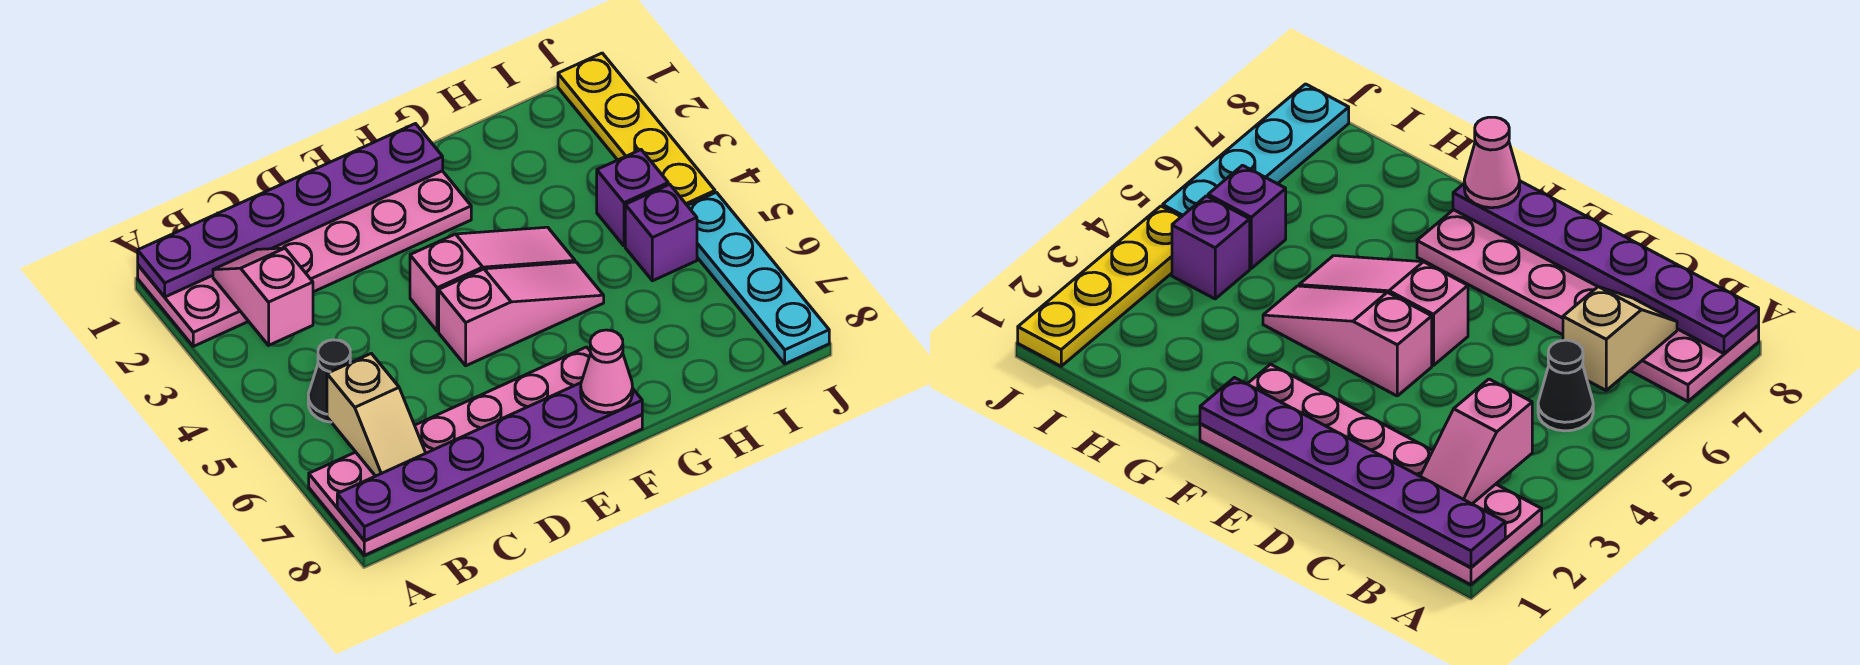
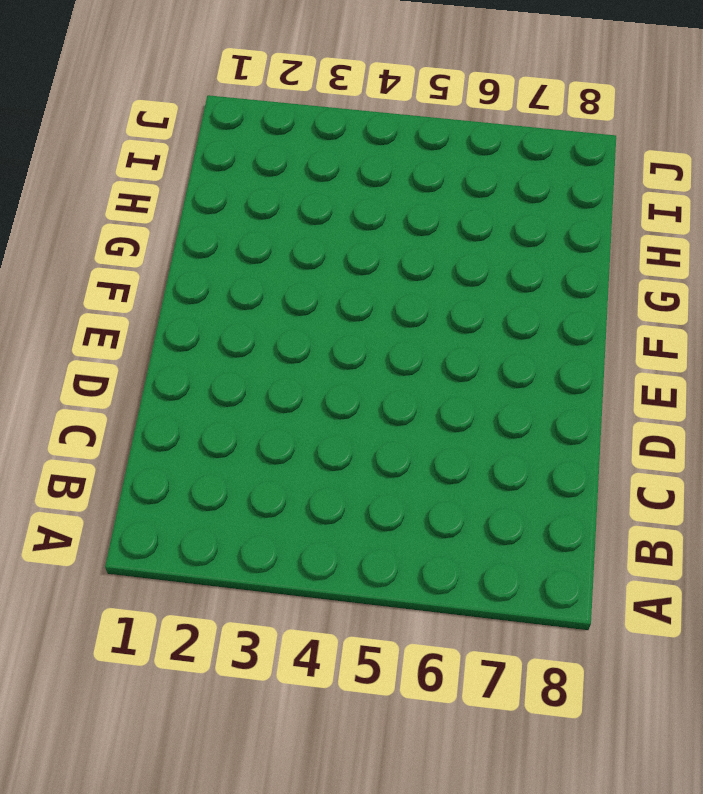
none -> pink 2x6 plate [138,171,471,346]
none -> pink 2x6 plate [309,347,642,555]
none -> black 1x1 cone [308,340,350,422]

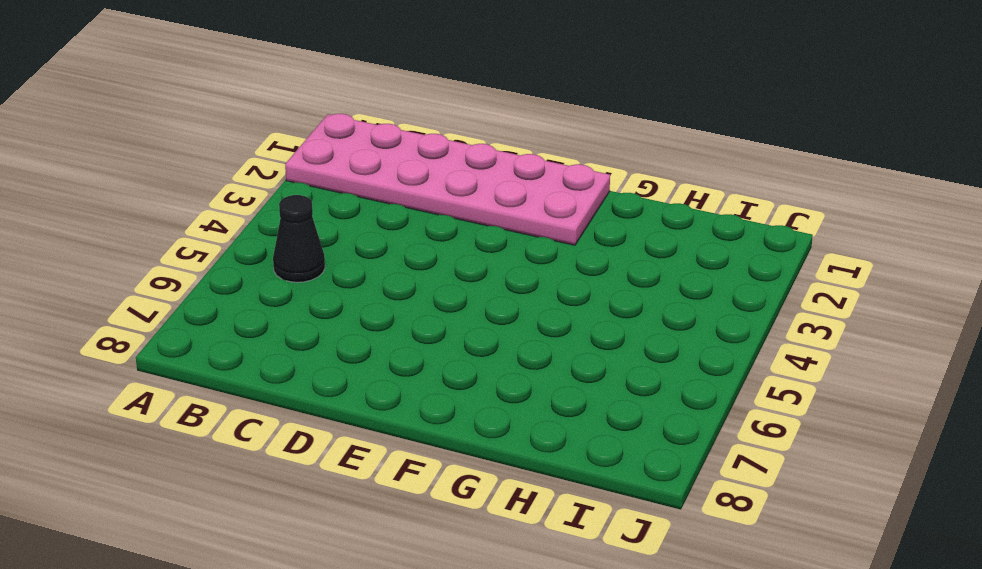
none -> pink 2x6 plate [309,347,642,555]
none -> pink 1x3 slope [410,227,575,331]
none -> pink 1x3 slope [439,262,604,366]

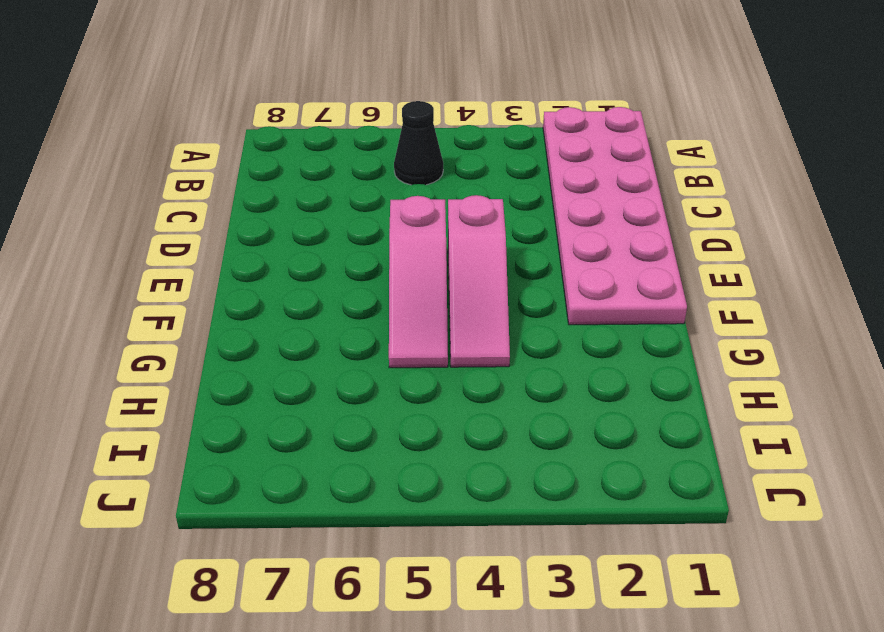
none -> pink 2x6 plate [309,347,642,555]
none -> purple 1x1 brick [597,150,668,246]
none -> purple 1x1 brick [625,184,697,281]

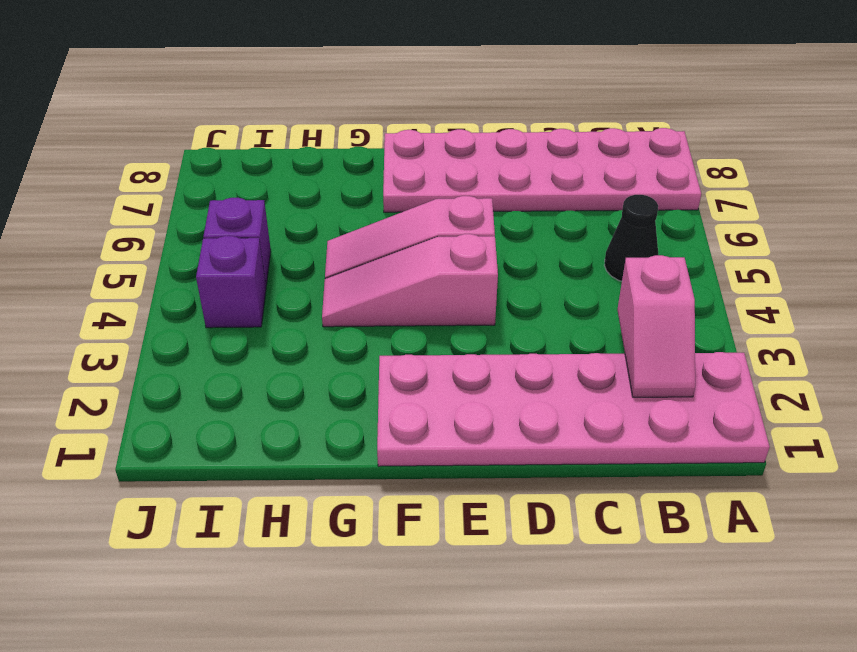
none -> yellow 1x4 plate [558,53,715,205]
none -> cyan 1x4 plate [687,192,829,364]
none -> purple 1x6 plate [138,124,443,297]

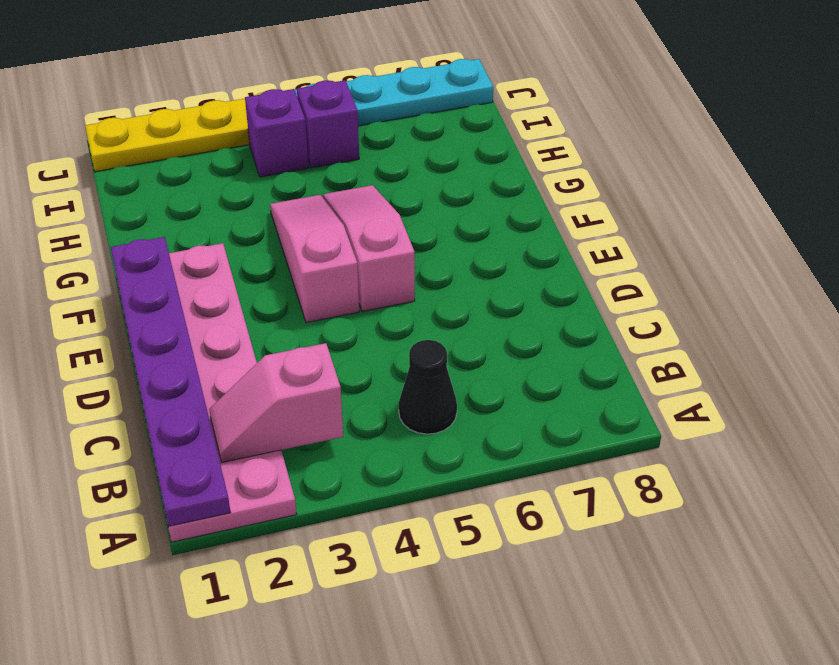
none -> pink 2x6 plate [309,347,642,555]
none -> purple 1x6 plate [337,383,642,541]
none -> tan 1x2 slope [327,354,425,476]

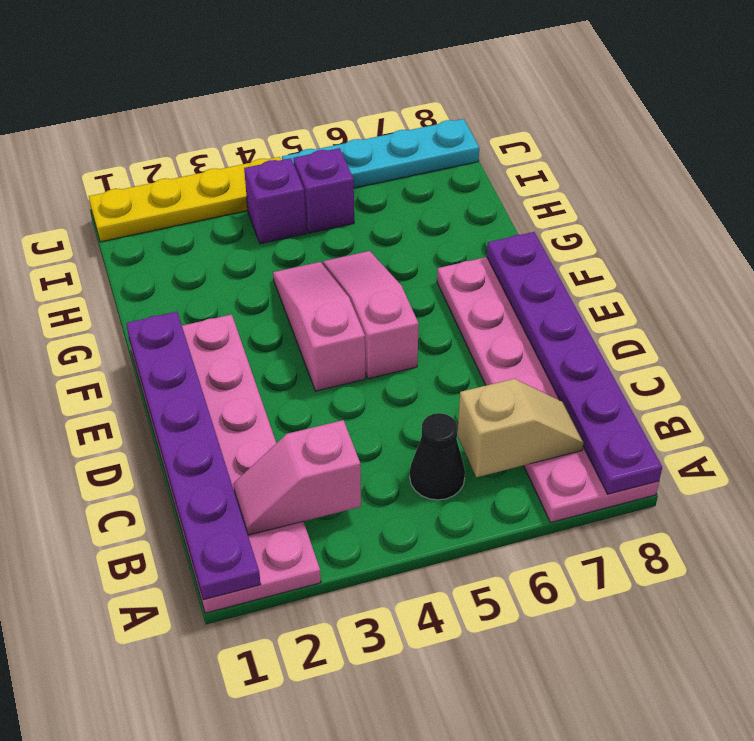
none -> pink 1x1 cone [581,330,633,413]

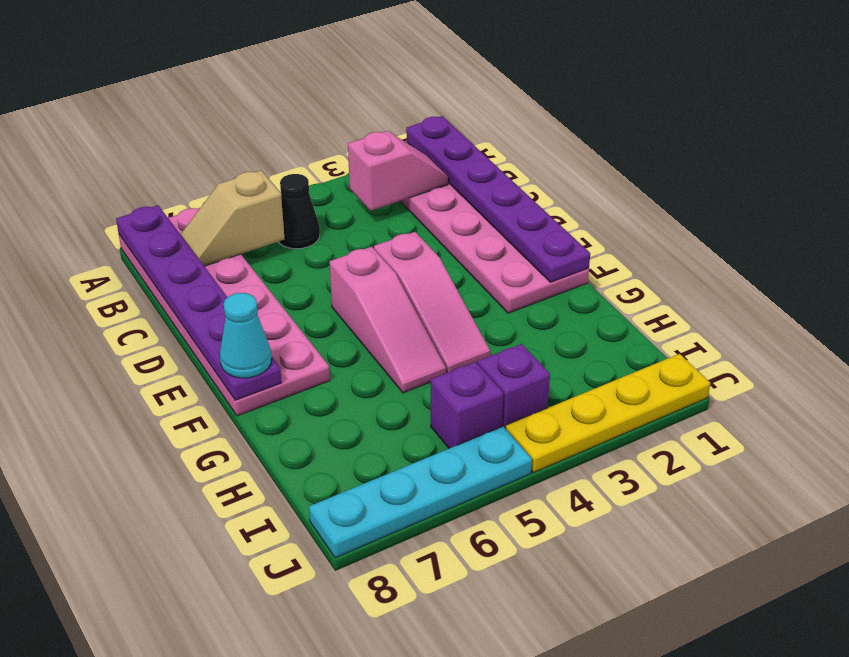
cyan 1x1 cone [220,293,271,378] -> pink 1x1 cone [581,330,633,413]

